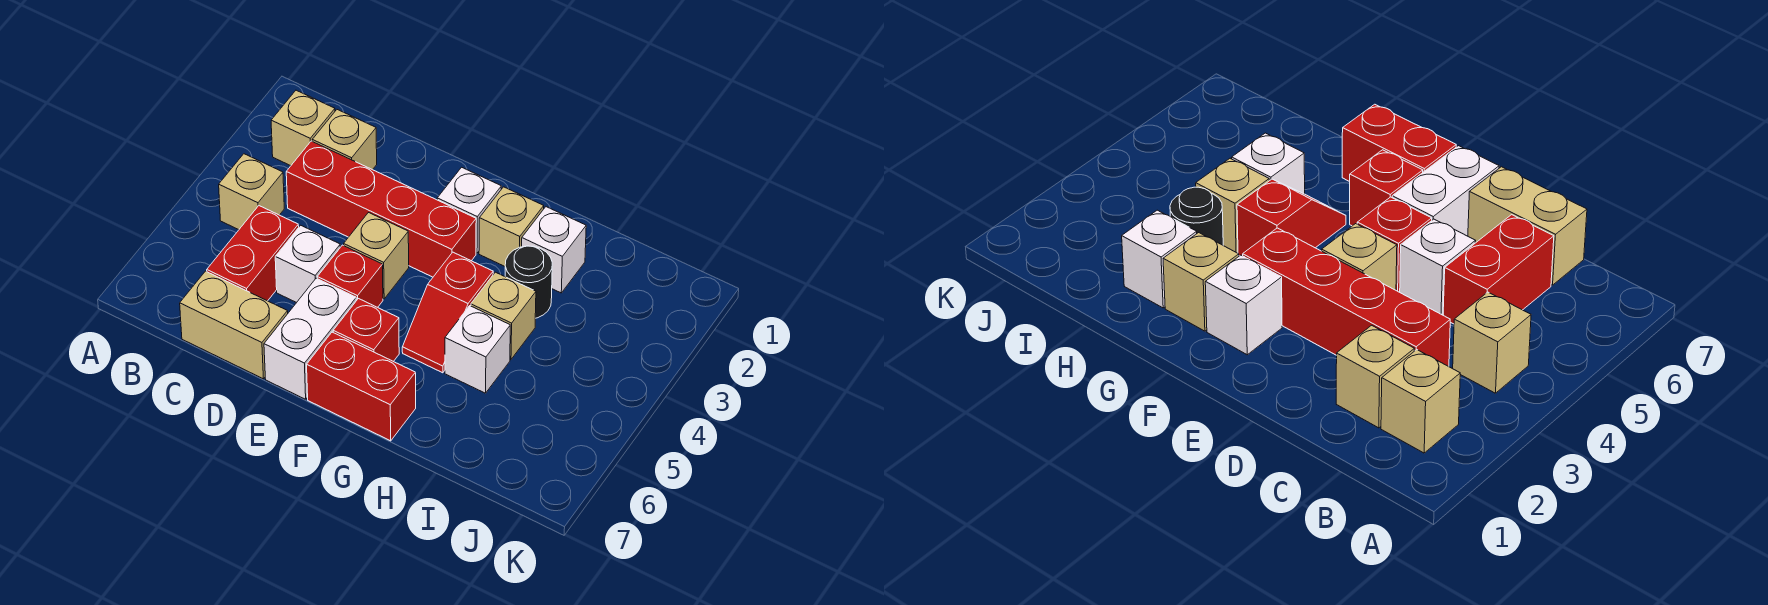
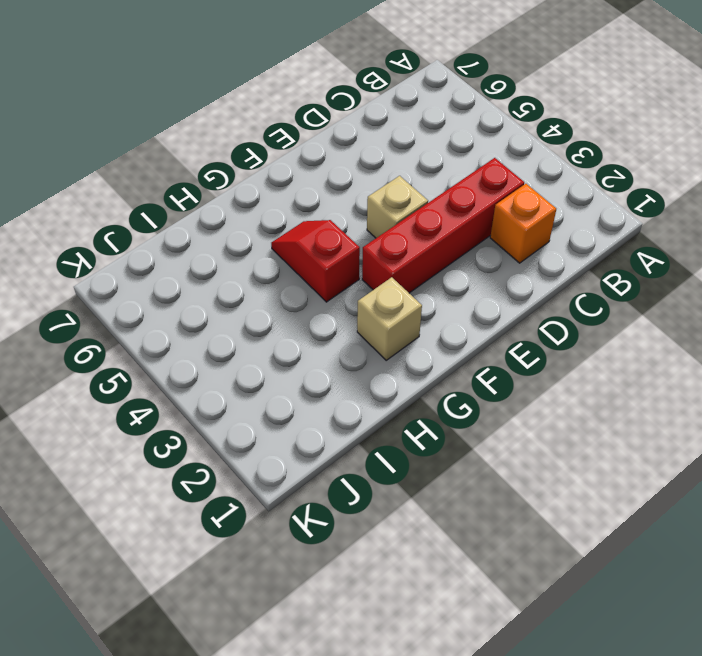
orange 1x1 brick [490,184,556,263] -> tan 1x1 brick [312,110,377,170]
none -> tan 1x1 brick [271,90,335,166]
none -> tan 1x1 brick [219,154,284,230]
none -> red 1x2 brick [207,206,299,301]

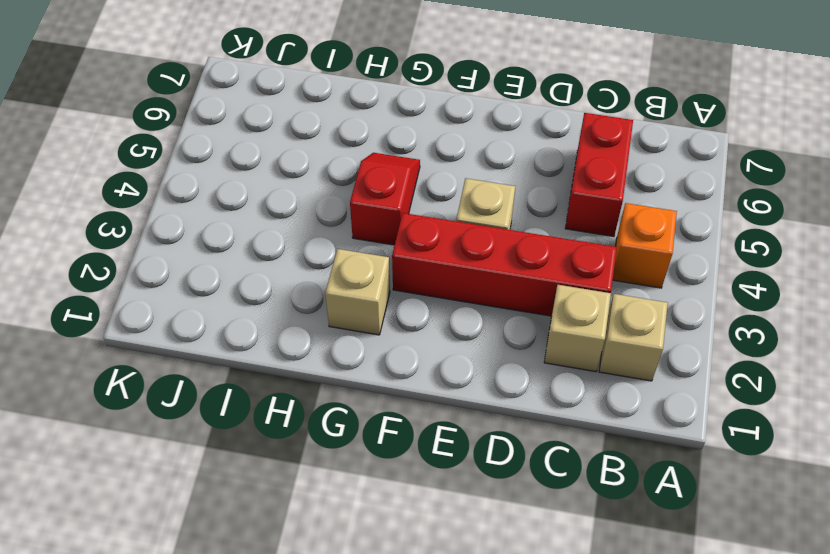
orange 1x1 brick [613,203,677,288] -> tan 1x1 brick [219,154,284,230]
none -> tan 1x2 brick [180,271,288,379]
none -> white 1x1 brick [275,225,340,303]
none -> red 1x1 brick [317,245,383,307]

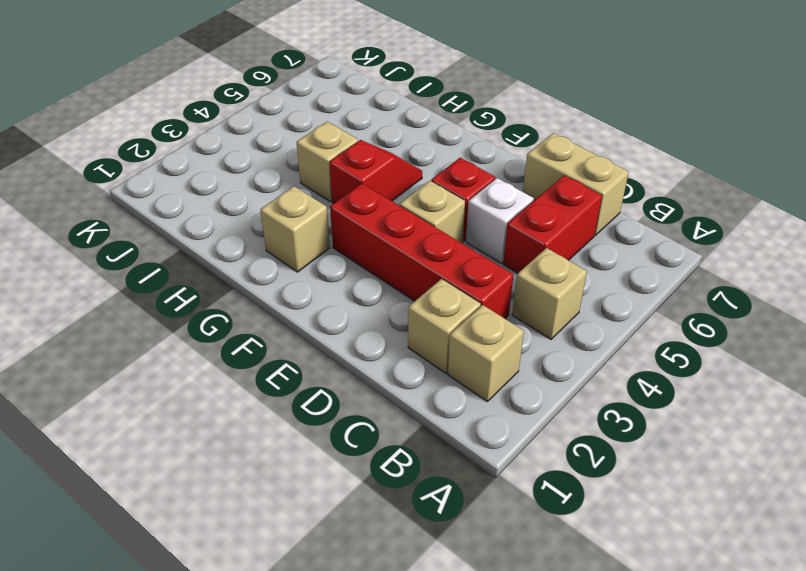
none -> white 1x2 brick [264,278,356,399]
none -> white 1x1 brick [437,167,501,253]
none -> red 1x1 brick [333,299,399,361]

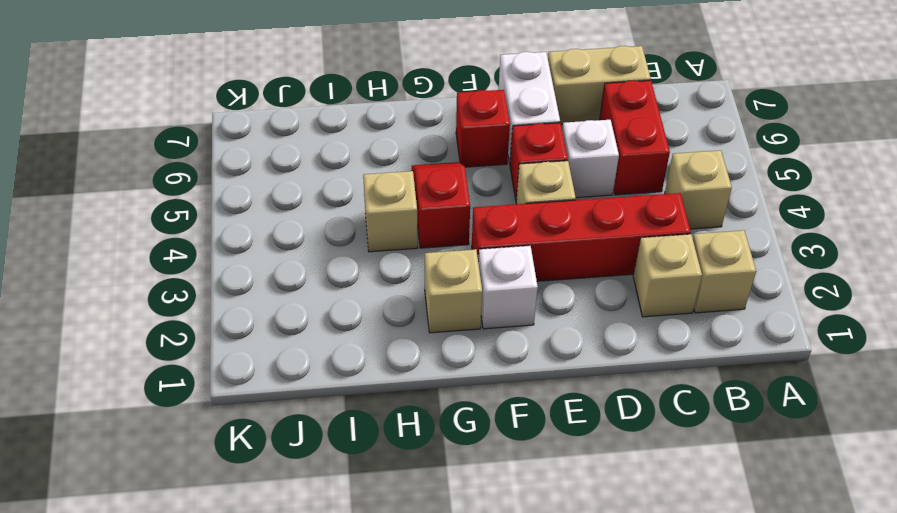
none -> red 1x2 brick [307,332,416,441]
none -> white 1x1 brick [522,207,586,293]
none -> black 1x1 round brick [505,246,552,318]

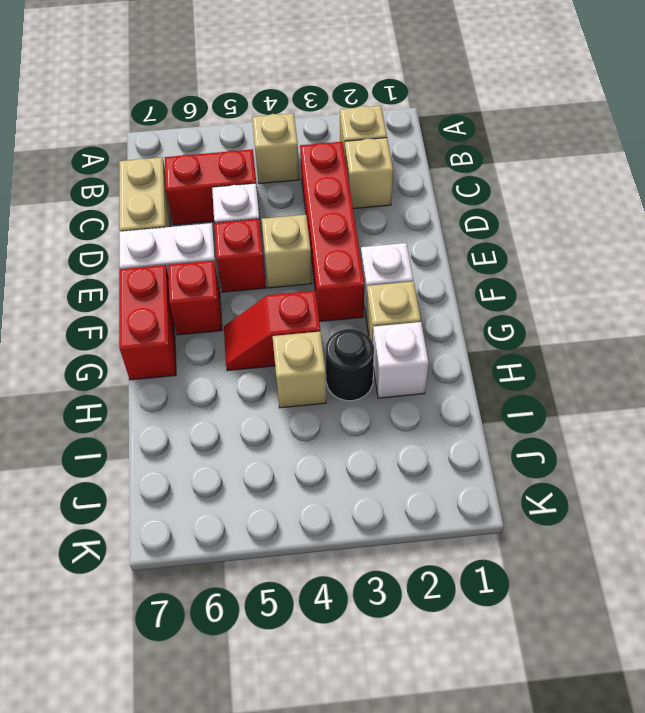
none -> white 1x1 brick [445,306,510,393]

